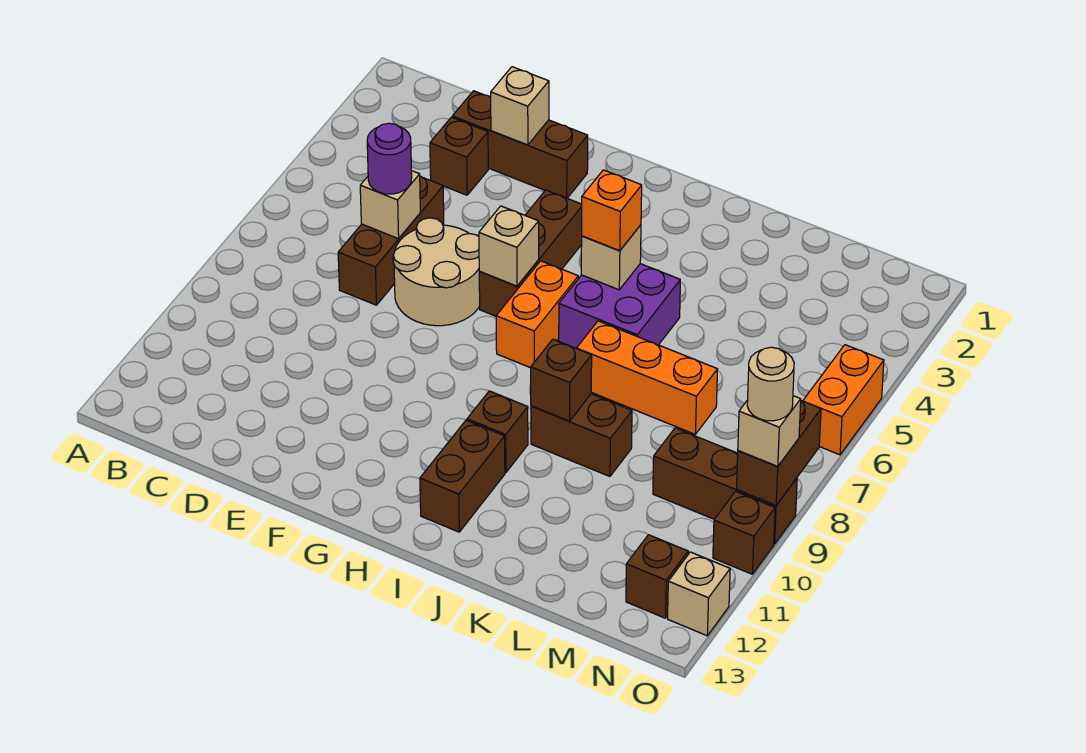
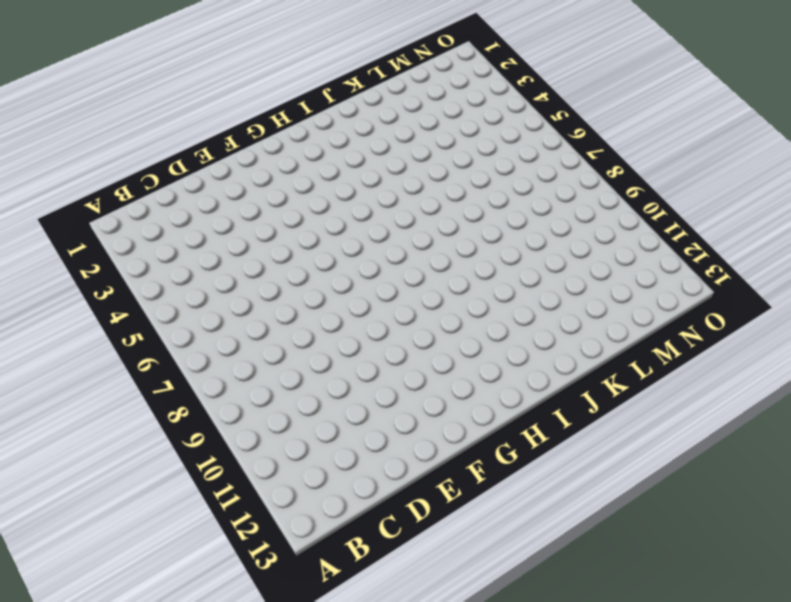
none -> brown 1x3 brick [452,91,588,198]
none -> brown 1x1 brick [430,117,488,195]
none -> brown 1x3 brick [338,176,444,305]

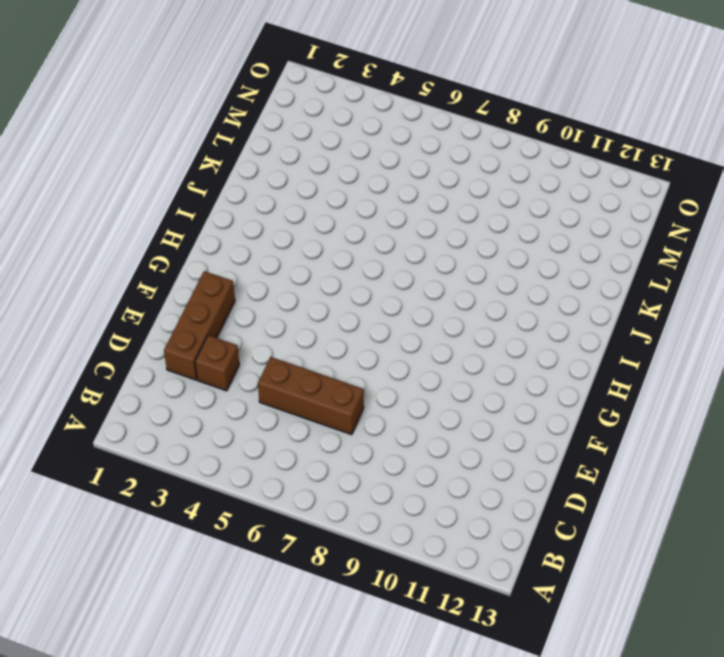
none -> tan 2x2 round brick [393,218,480,326]
none -> brown 1x3 brick [479,190,582,316]
none -> orange 1x2 brick [496,261,578,368]

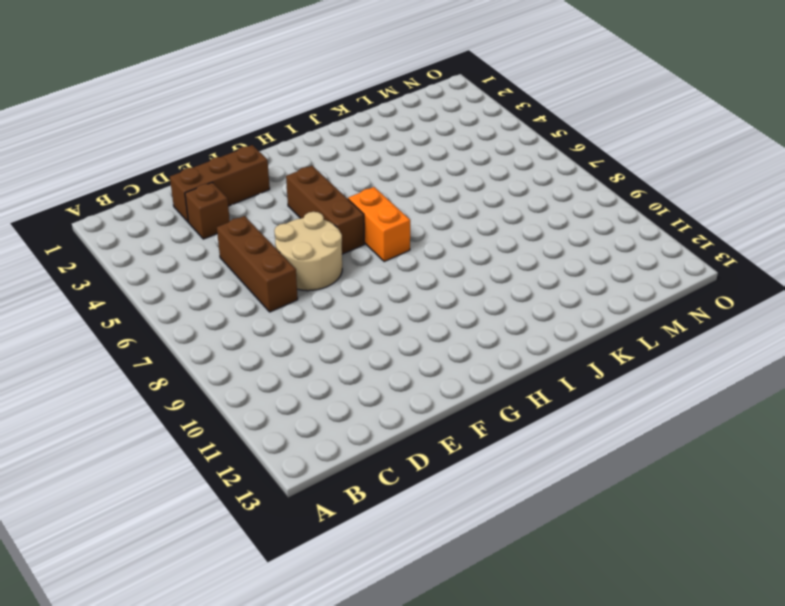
none -> purple 2x2 brick [559,264,680,348]
none -> brown 1x1 brick [467,391,528,473]
none -> brown 1x2 brick [420,420,505,532]

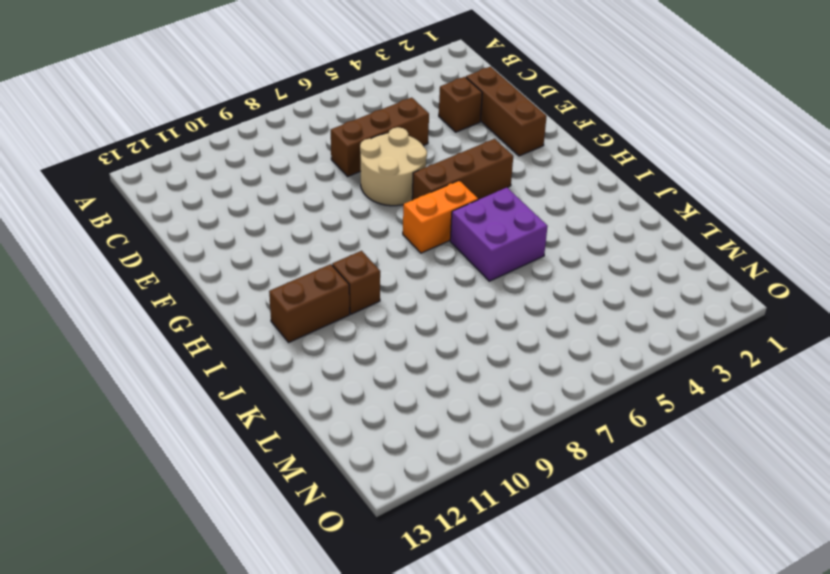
none -> orange 1x3 brick [576,321,718,434]
none -> brown 1x2 brick [531,394,632,476]
none -> brown 1x3 brick [653,428,797,544]

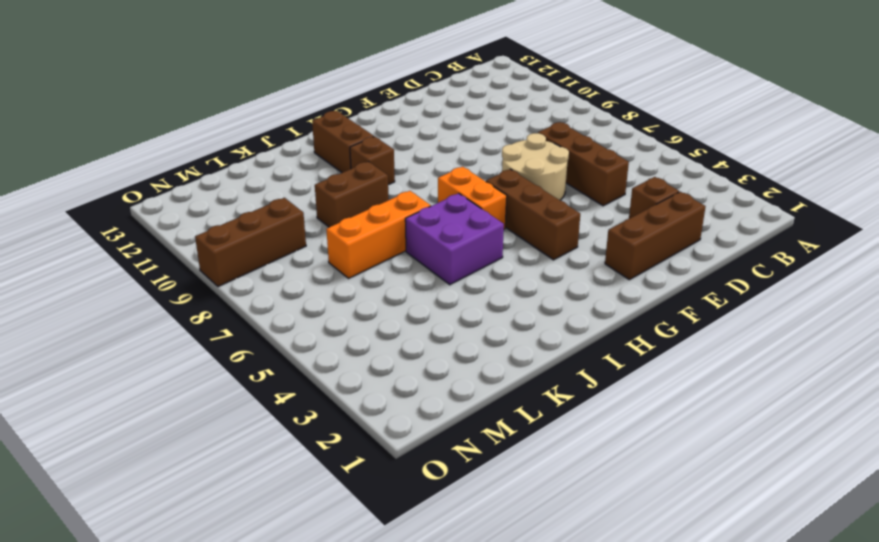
none -> brown 1x1 brick [626,535,688,618]
none -> orange 1x2 brick [803,345,884,455]
none -> brown 1x1 brick [713,491,775,574]

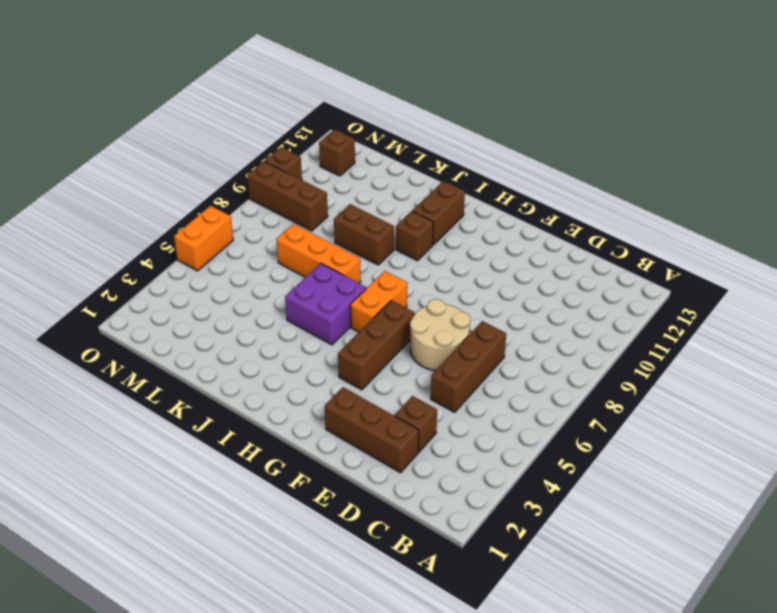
none -> tan 1x1 brick [668,552,730,636]
none -> tan 1x1 brick [360,171,420,239]
none -> tan 1x1 brick [491,67,549,145]

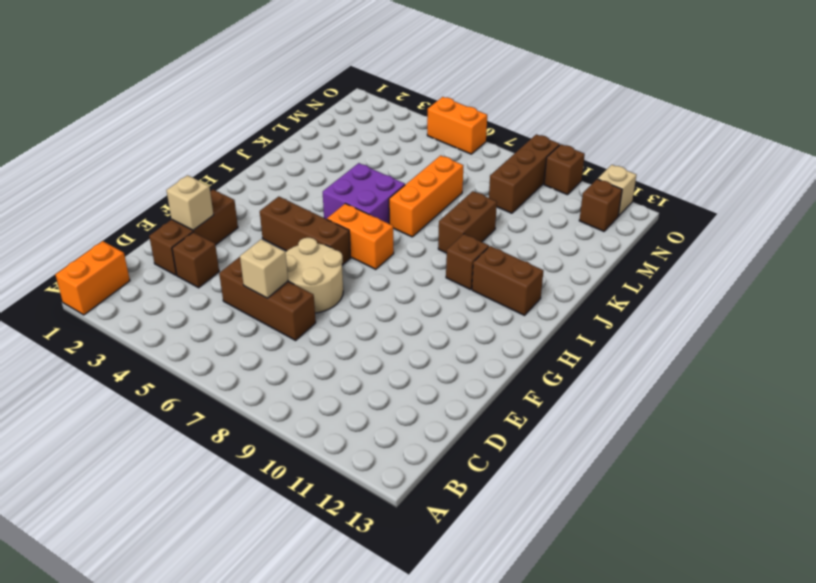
orange 1x2 brick [56,241,130,315] -> none
none -> tan 1x1 brick [479,206,539,286]
none -> tan 1x1 brick [581,225,641,290]
none -> brown 1x1 brick [531,339,592,421]

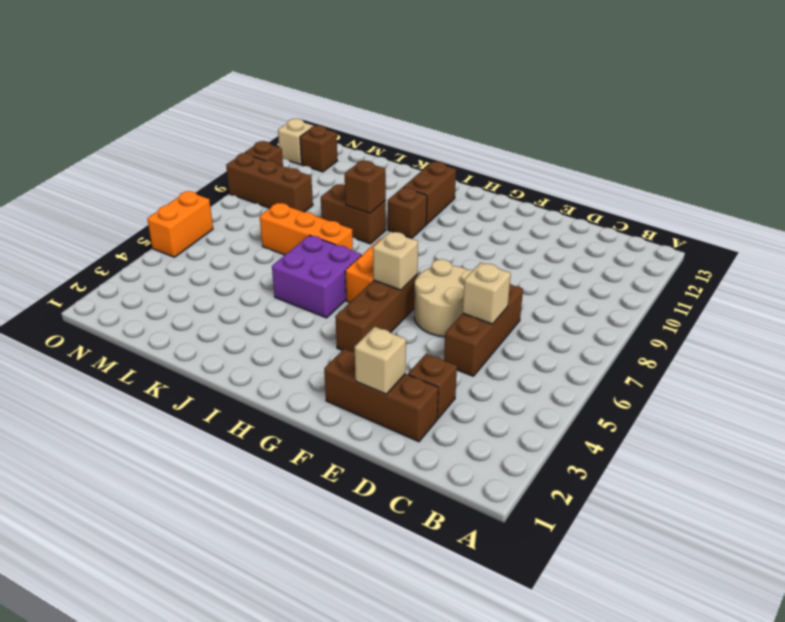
none -> tan 1x1 brick [581,225,641,290]
none -> brown 1x2 brick [737,401,821,505]
none -> purple 1x1 round brick [367,123,412,194]

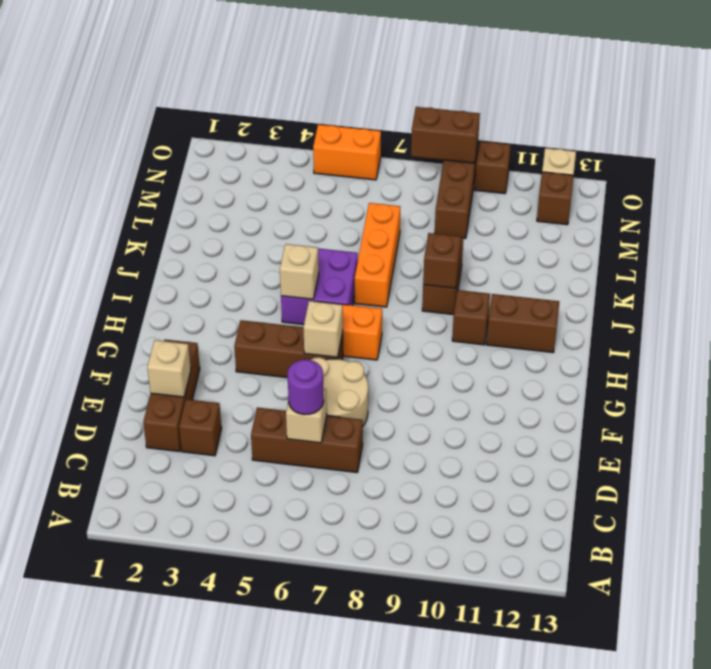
none -> orange 1x1 brick [582,170,642,251]
none -> tan 1x1 brick [738,396,801,466]
none -> tan 1x1 round brick [747,347,794,421]

